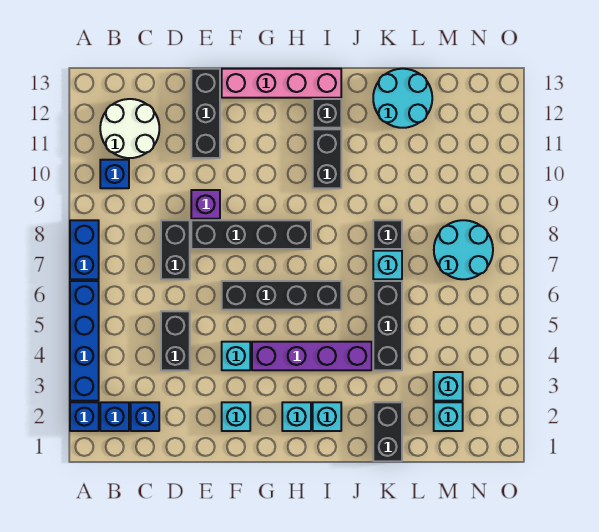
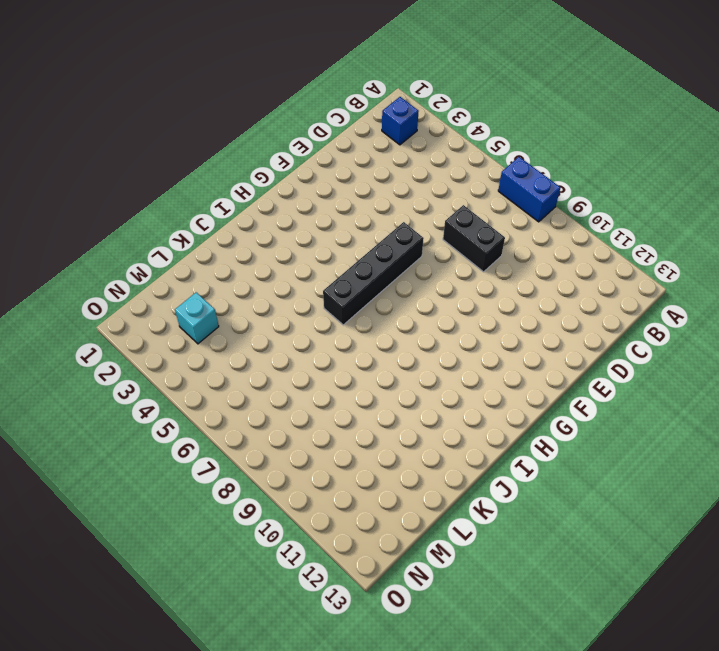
none -> blue 1x1 brick [70,402,99,431]
none -> blue 1x4 brick [70,281,99,401]
none -> blue 1x1 brick [100,160,129,188]

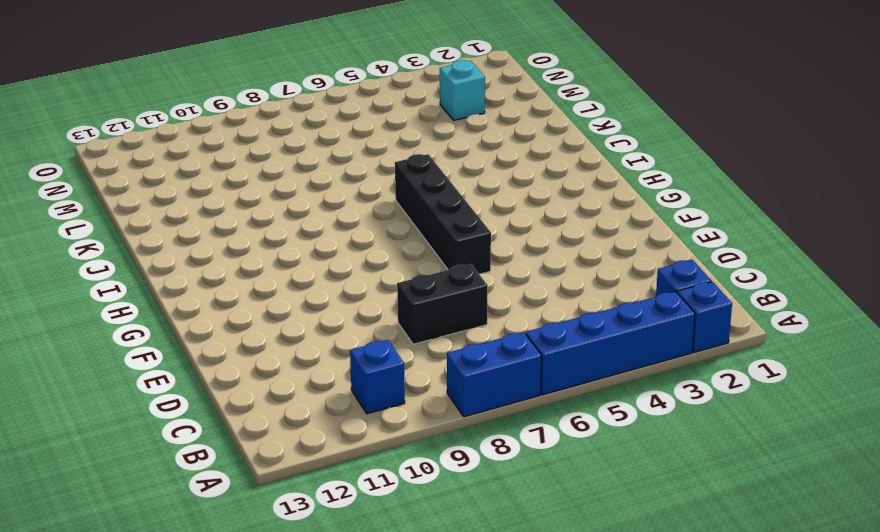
none -> white 2x2 round brick [100,99,159,158]
none -> blue 1x1 brick [131,402,159,431]
none -> black 1x2 brick [161,311,190,370]

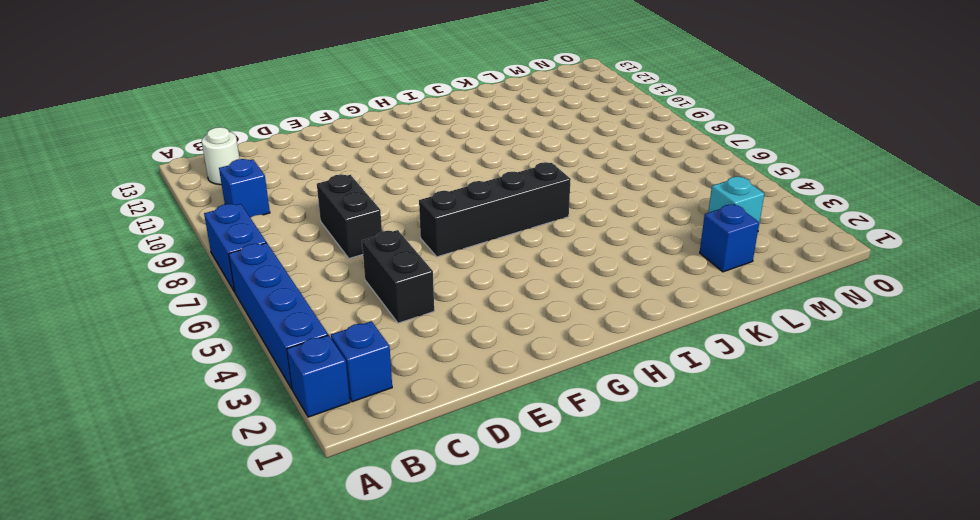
white 1x1 round brick [202,127,240,185] -> white 2x2 round brick [100,99,159,158]
blue 1x1 brick [700,204,759,272] -> blue 1x1 brick moved to [131,402,159,431]
none -> black 1x4 brick [191,220,311,249]
none -> purple 1x1 brick [191,190,220,219]
none -> black 1x3 brick [191,69,220,158]

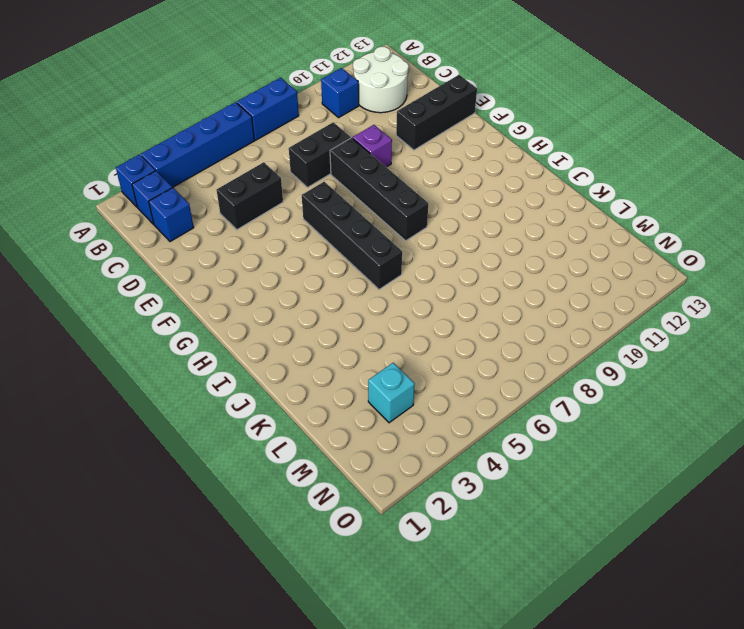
none -> cyan 1x1 brick [222,402,250,431]
none -> cyan 1x1 brick [222,342,250,370]
none -> pink 1x4 brick [222,69,341,98]

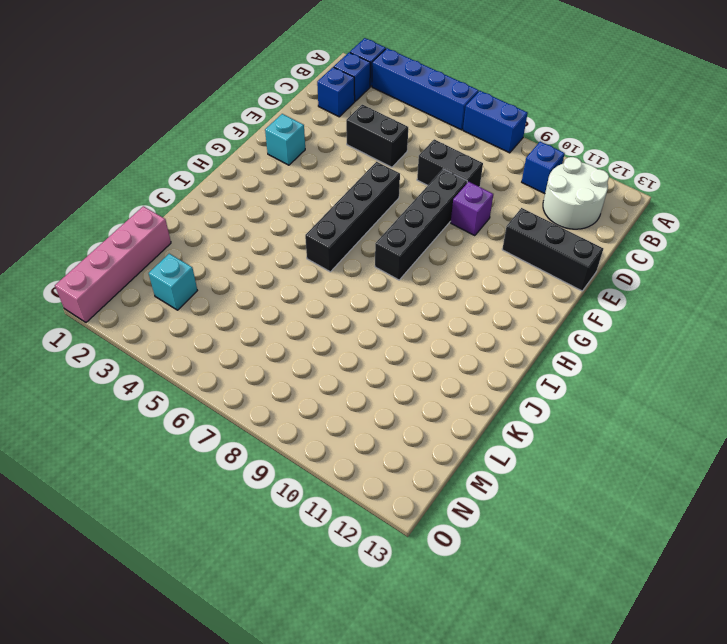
pink 1x4 brick [55,206,171,322] -> pink 1x4 brick moved to [222,69,341,98]
none -> cyan 1x1 brick [222,342,250,370]
none -> purple 1x4 brick [252,342,372,370]
none -> cyan 1x1 brick [282,402,311,431]

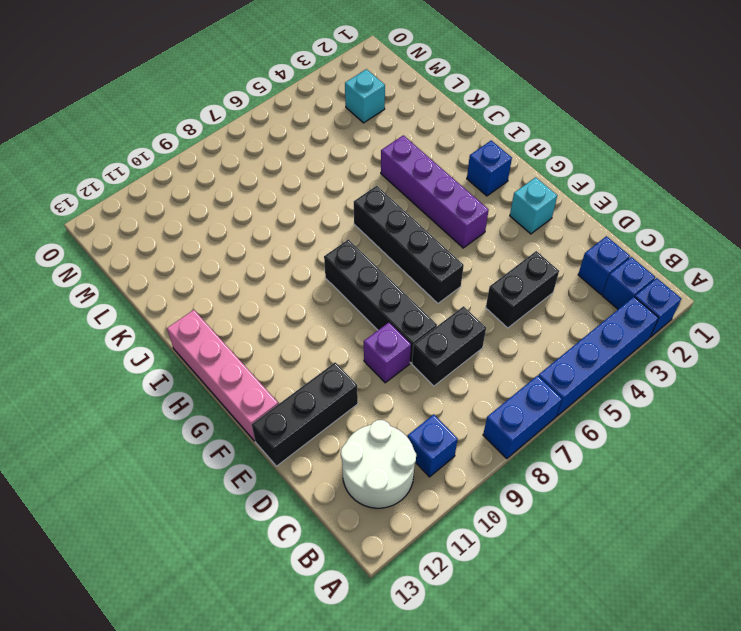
blue 1x1 brick [467,141,512,196] -> cyan 1x1 brick [282,402,311,431]
none -> cyan 1x1 brick [222,342,250,370]
none -> cyan 1x1 brick [313,402,341,431]
none -> black 1x2 brick [313,129,341,188]

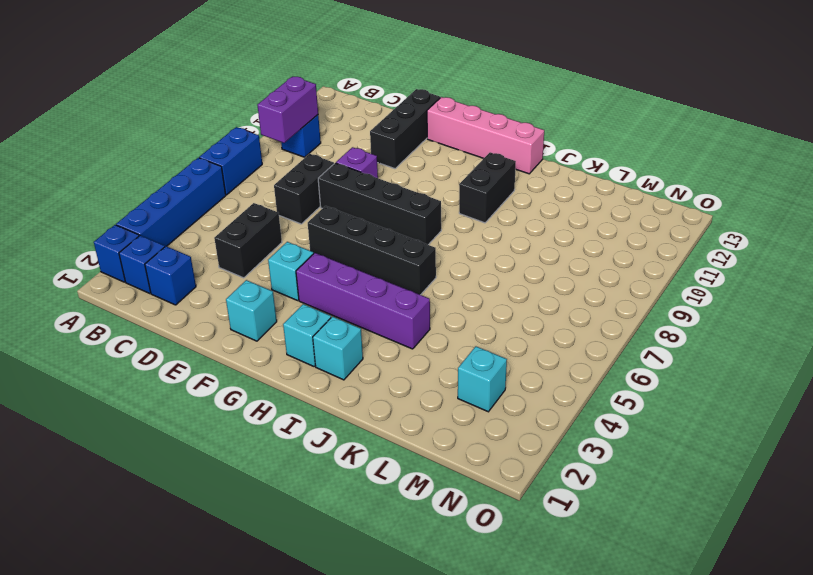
purple 1x2 brick [258,76,318,143] -> none
none -> white 2x2 round brick [100,99,159,158]
none -> black 1x1 brick [313,99,341,128]
none -> black 1x2 brick [373,402,402,461]

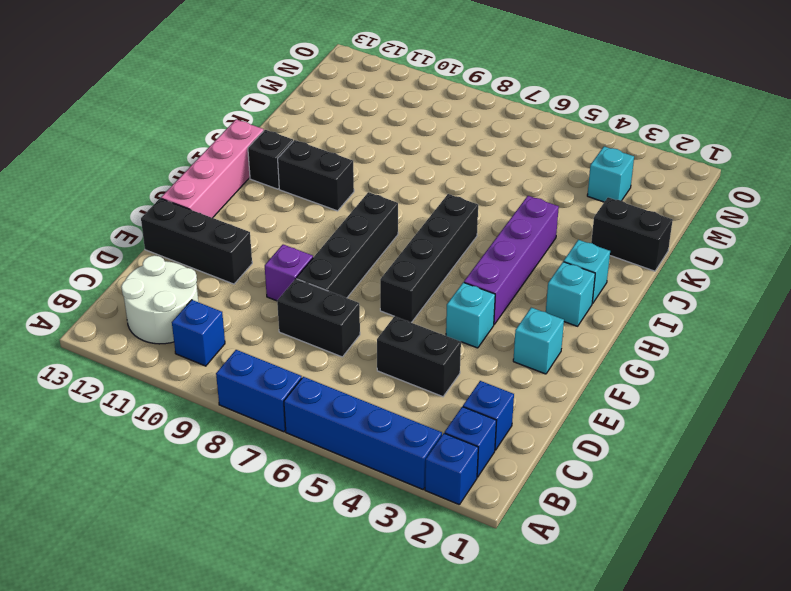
none -> black 1x3 brick [373,281,402,370]
none -> cyan 1x1 brick [373,251,402,279]
none -> black 1x1 brick [373,220,402,249]

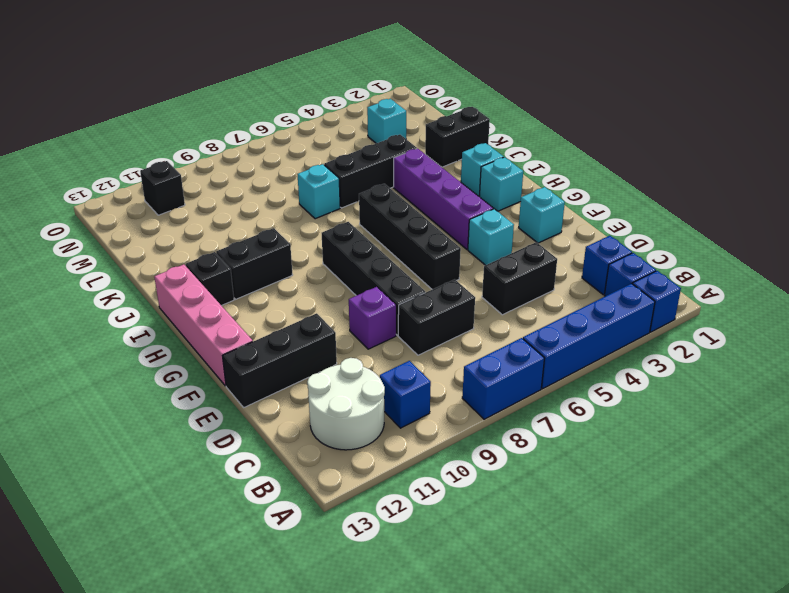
black 1x1 brick [140,161,185,215] -> black 1x1 brick moved to [373,220,402,249]
none -> cyan 2x2 round brick [373,69,432,128]
none -> cyan 1x1 brick [434,402,463,431]
none -> cyan 2x2 round brick [434,220,493,279]

